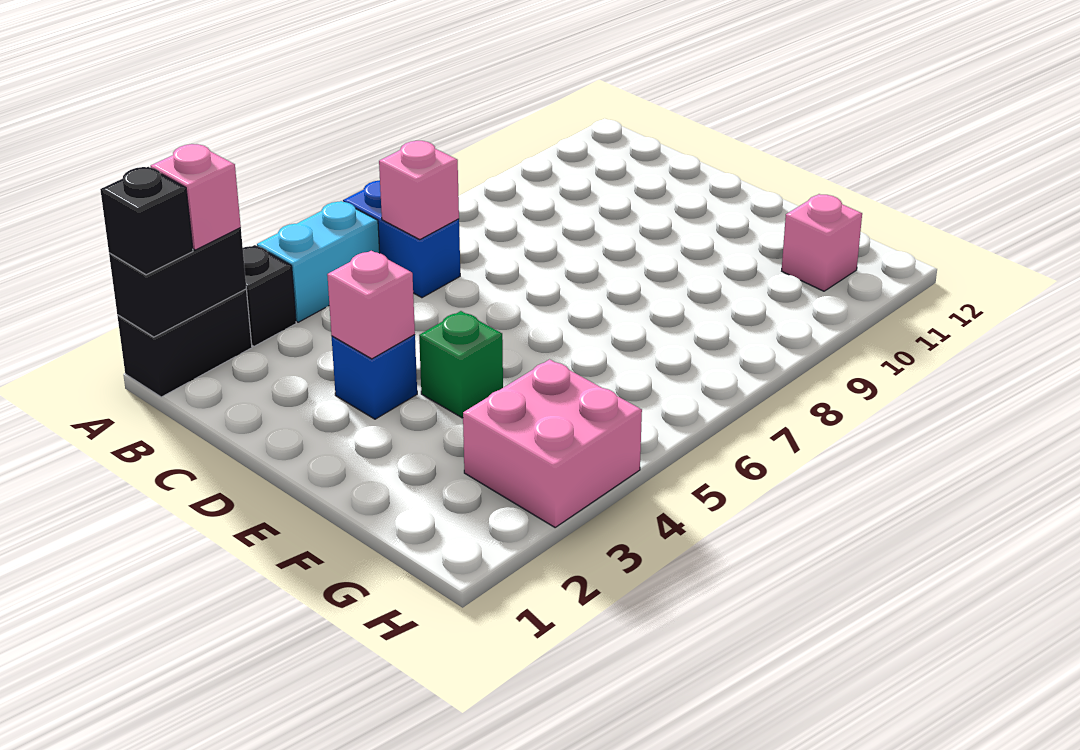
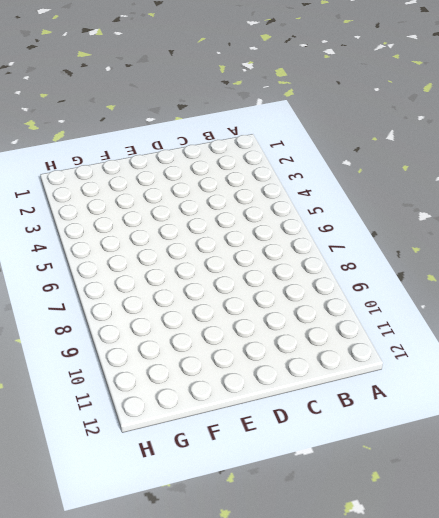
none -> black 1x2 brick [117,289,252,397]
none -> black 1x1 brick [243,245,296,346]
none -> cyan 1x2 brick [257,201,380,322]

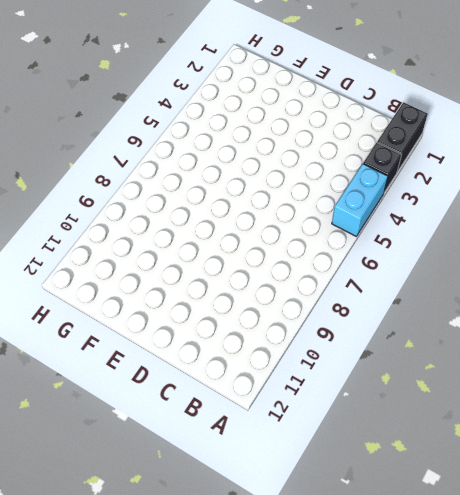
none -> blue 1x2 brick [343,180,460,298]
none -> blue 1x1 brick [332,335,417,419]
none -> green 1x1 brick [419,311,503,418]

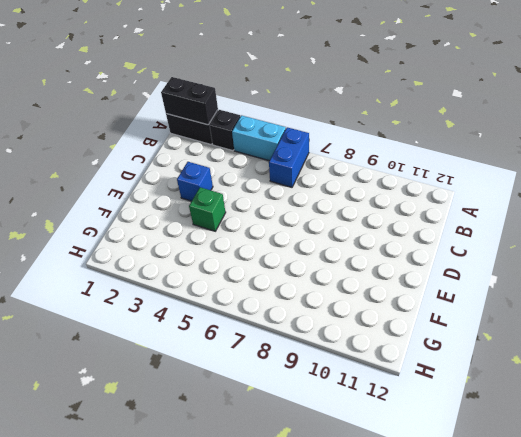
none -> pink 2x2 brick [463,359,642,527]
none -> pink 1x1 brick [782,194,862,291]
none -> pink 1x1 brick [379,141,459,240]

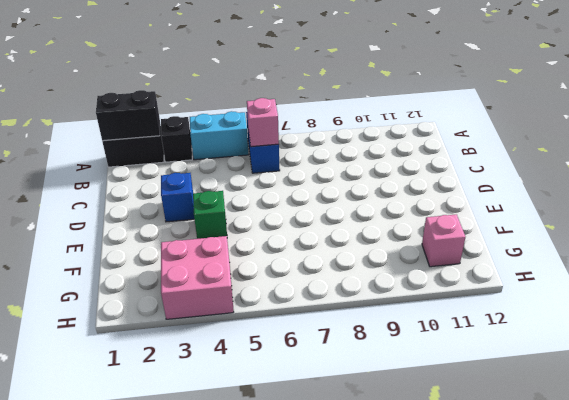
none -> pink 1x1 brick [327,251,415,359]
none -> black 1x1 brick [100,167,193,275]
none -> pink 1x1 brick [151,144,241,250]

